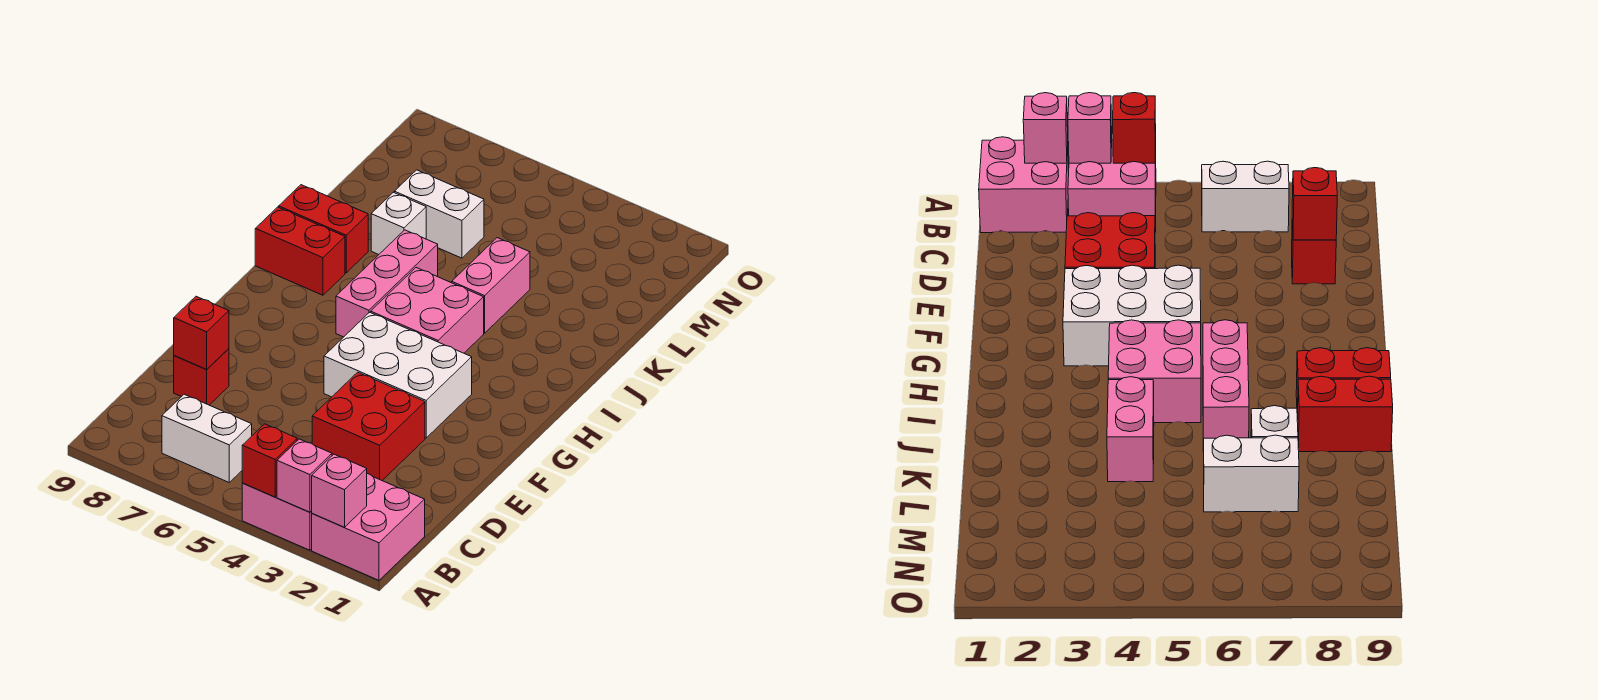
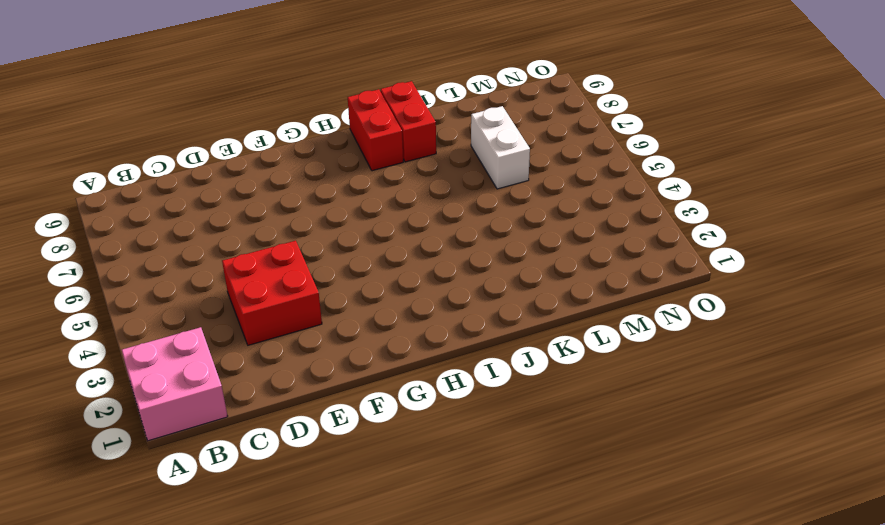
none -> pink 2x2 brick [242,483,312,550]
none -> white 1x2 brick [162,394,252,482]
none -> red 1x1 brick [174,349,229,405]

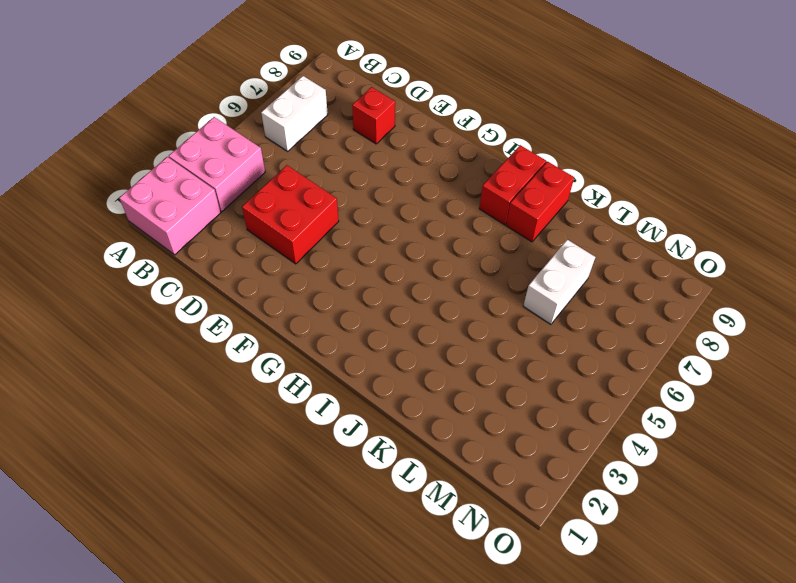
none -> white 2x3 brick [324,312,472,438]
none -> pink 2x2 brick [371,268,484,353]
none -> pink 1x3 brick [336,230,438,337]

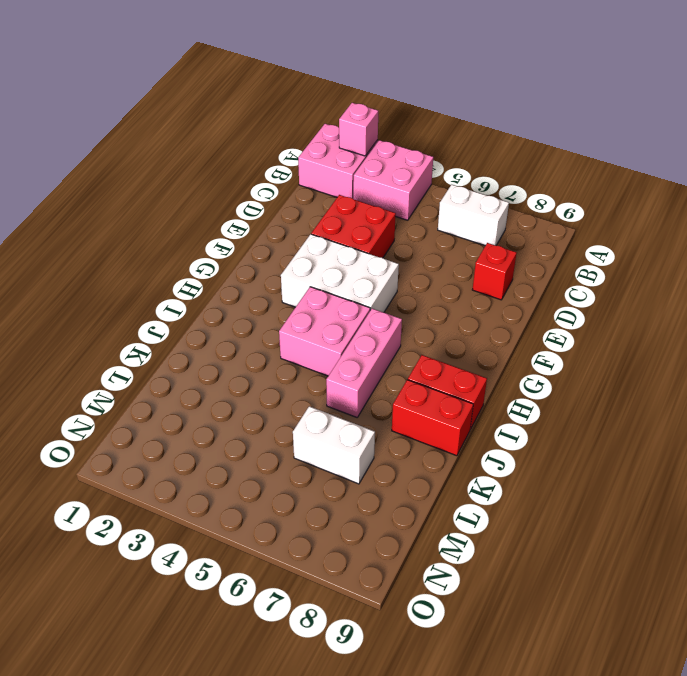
none -> pink 1x2 brick [452,238,530,333]
none -> white 1x1 brick [371,192,426,255]
none -> pink 1x1 brick [277,439,332,512]

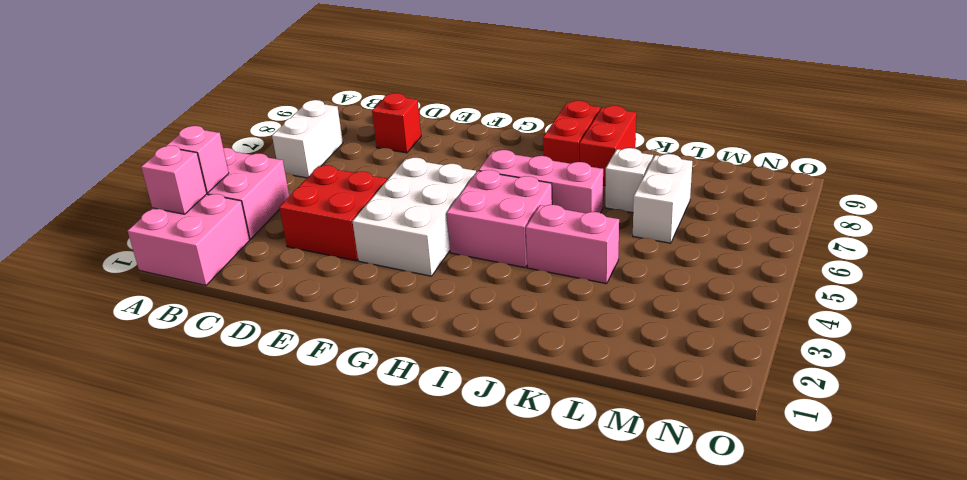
none -> red 1x1 brick [242,424,297,497]
none -> red 1x1 brick [174,296,229,370]

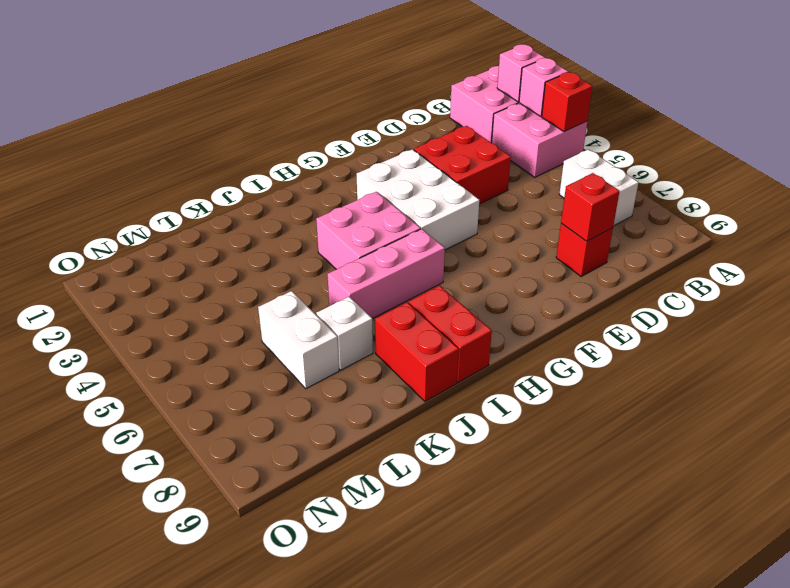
none -> pink 1x2 brick [452,238,530,333]

